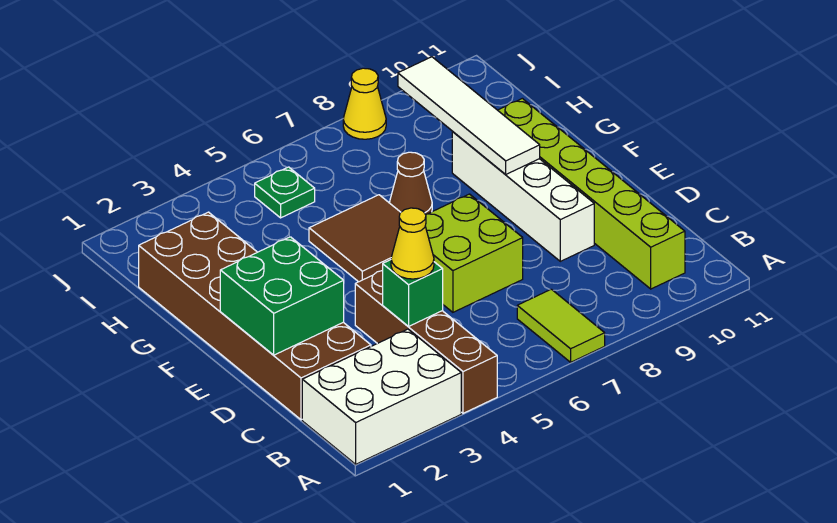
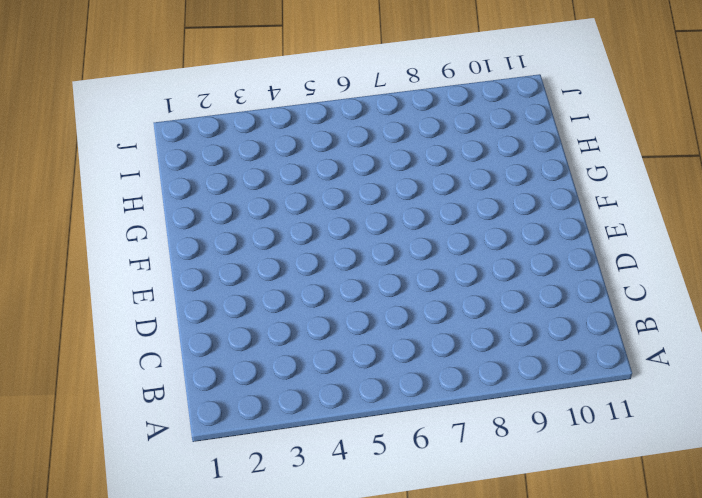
none -> white 2x3 brick [302,329,461,464]
none -> brown 1x4 brick [355,271,497,413]
none -> lime 1x2 tile [517,289,605,362]

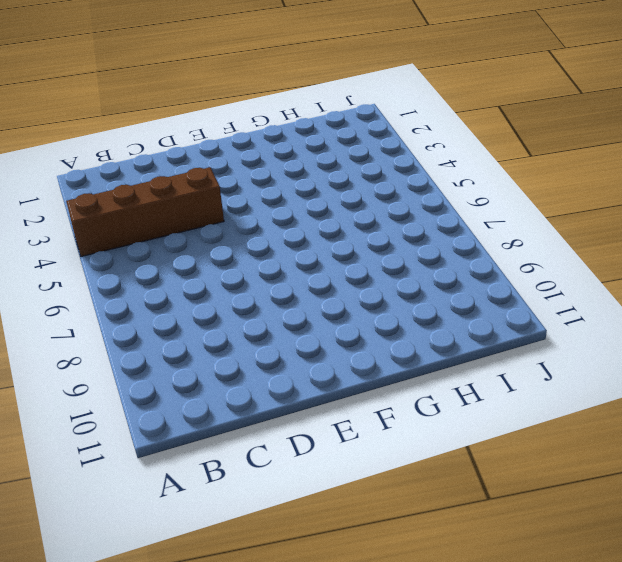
none -> white 2x3 brick [302,329,461,464]
none -> lime 1x2 tile [517,289,605,362]
none -> lime 1x6 brick [498,98,685,289]

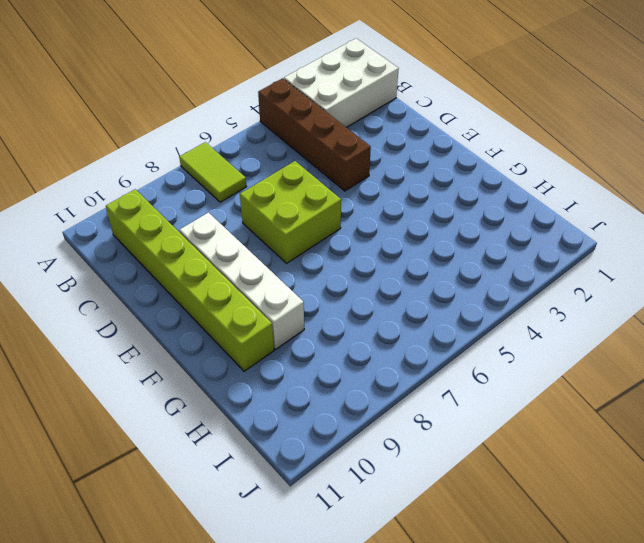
none -> brown 2x6 brick [139,212,371,420]
none -> brown 2x2 tile [309,195,401,282]
none -> brown 1x1 cone [390,152,432,214]

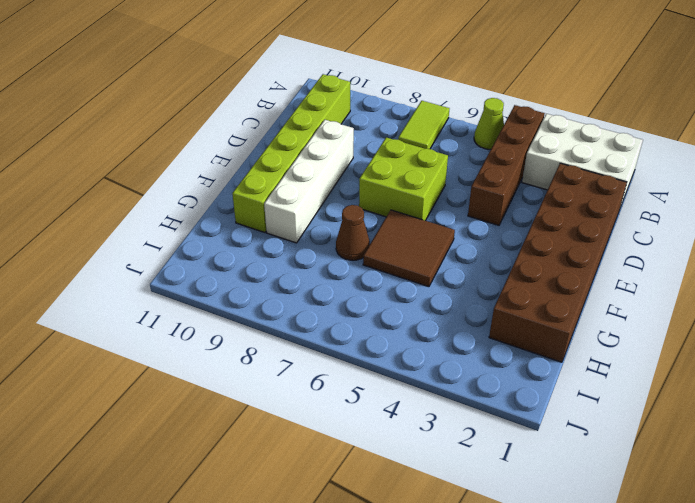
lime 1x1 cone [474,98,504,149] -> none
none -> green 1x1 plate [255,167,315,218]
none -> yellow 1x1 cone [343,68,386,139]
none -> green 1x1 brick [383,260,443,327]

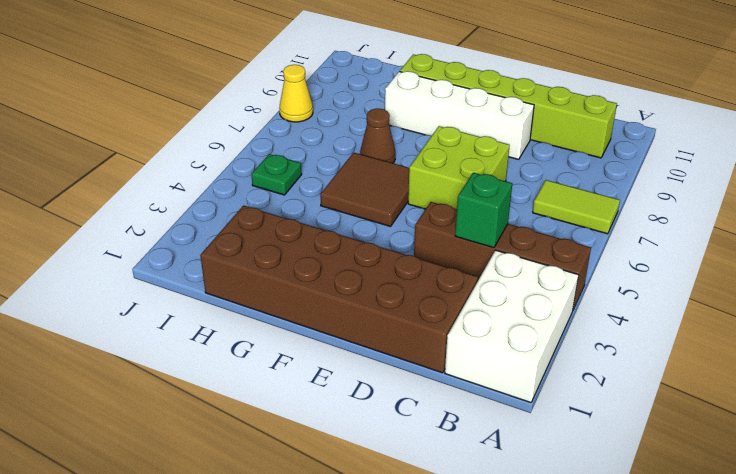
none -> green 2x2 brick [220,237,344,355]
none -> white 1x4 tile [398,57,540,175]
none -> yellow 1x1 cone [391,208,434,279]

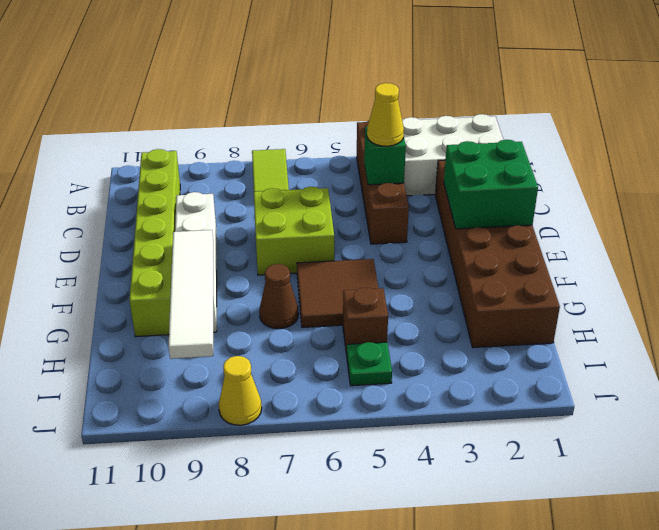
brown 1x1 brick [343,288,388,354] -> none

